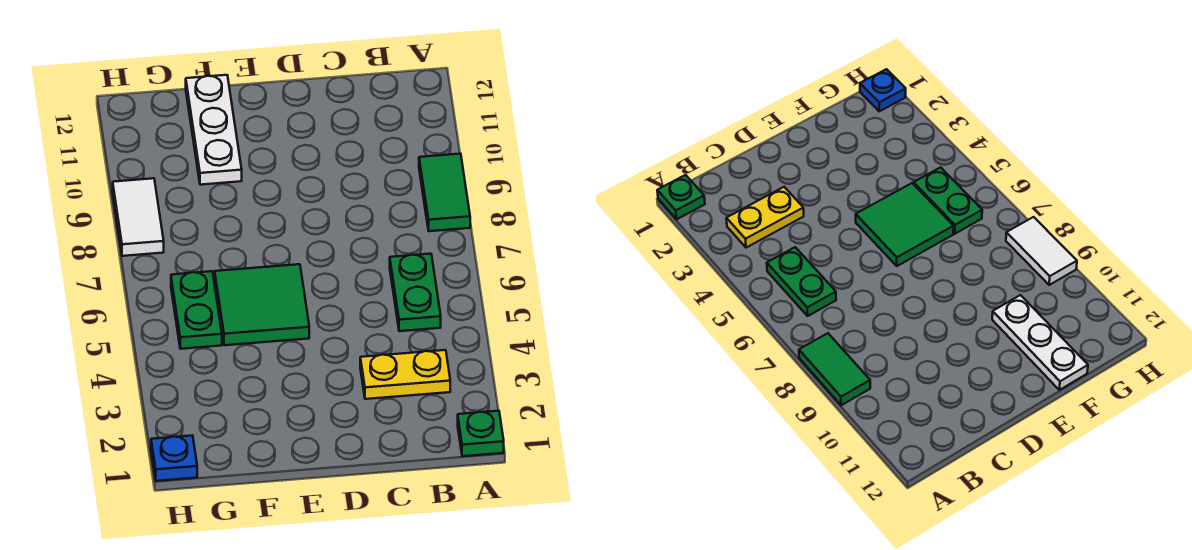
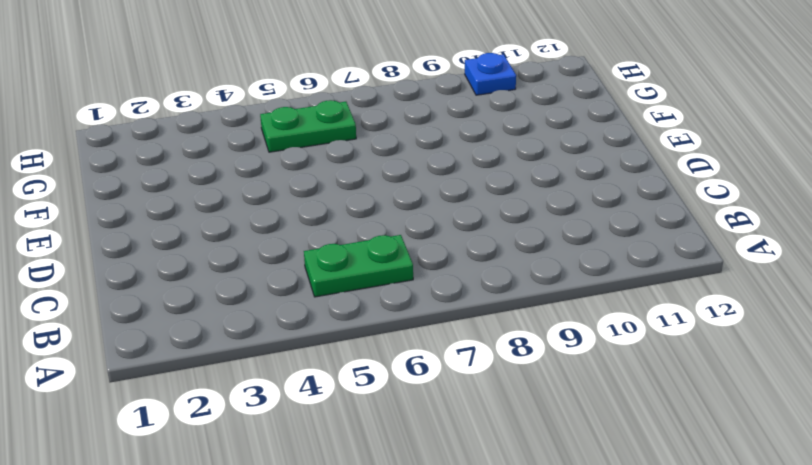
blue 1x1 plate [465,53,516,95] -> blue 1x1 plate moved to [151,436,197,481]
none -> green 1x1 plate [458,411,504,456]
none -> green 1x2 tile [419,154,470,231]

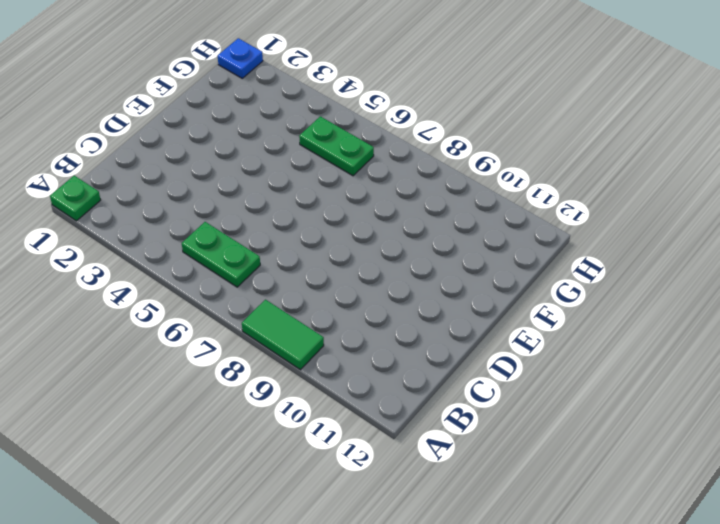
none -> yellow 1x2 plate [360,350,450,399]
none -> green 2x2 tile [215,264,309,345]

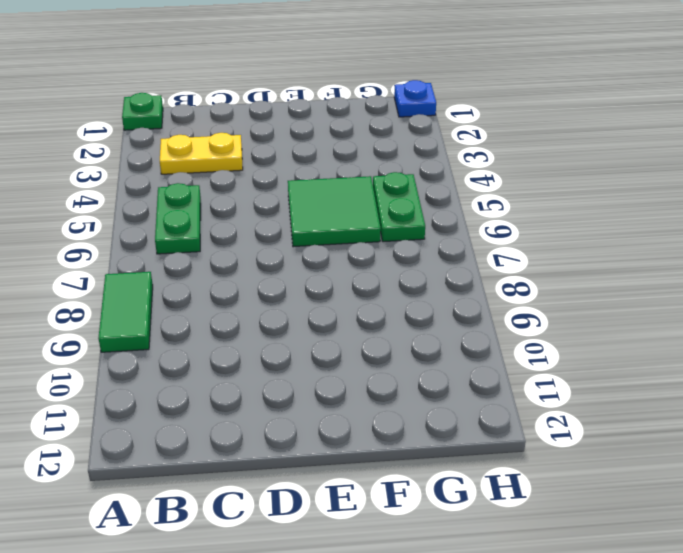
none -> white 1x3 plate [186,75,242,185]
none -> white 1x2 tile [113,178,164,256]

